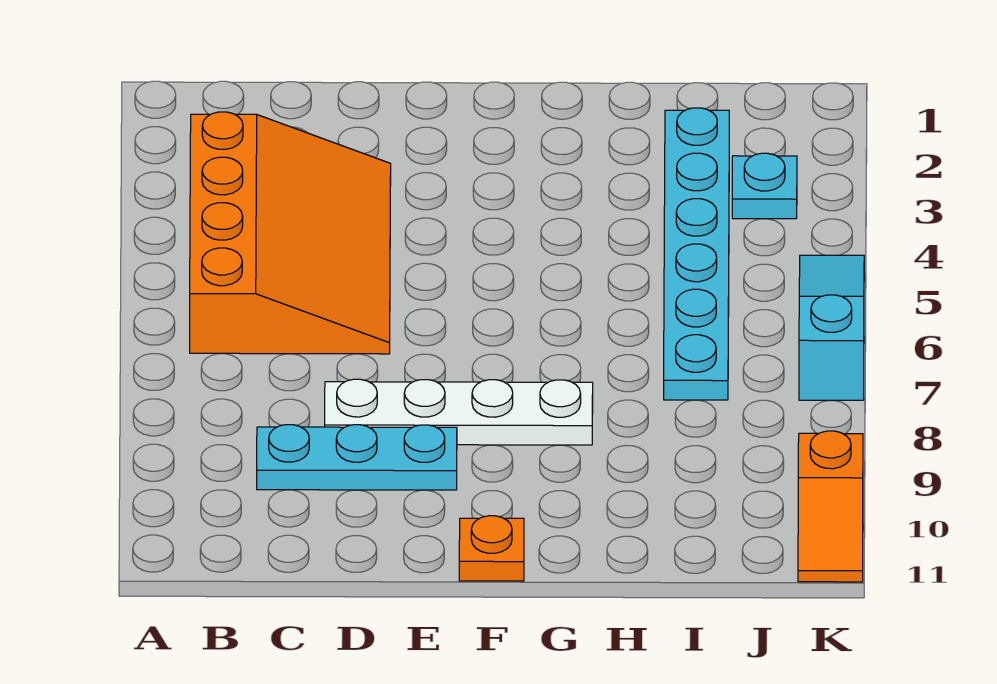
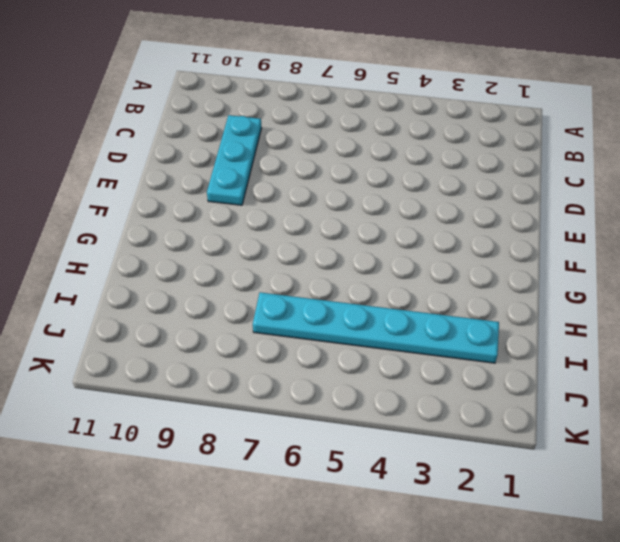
none -> orange 3x4 slope [190,112,391,354]
none -> white 1x4 plate [325,379,593,445]

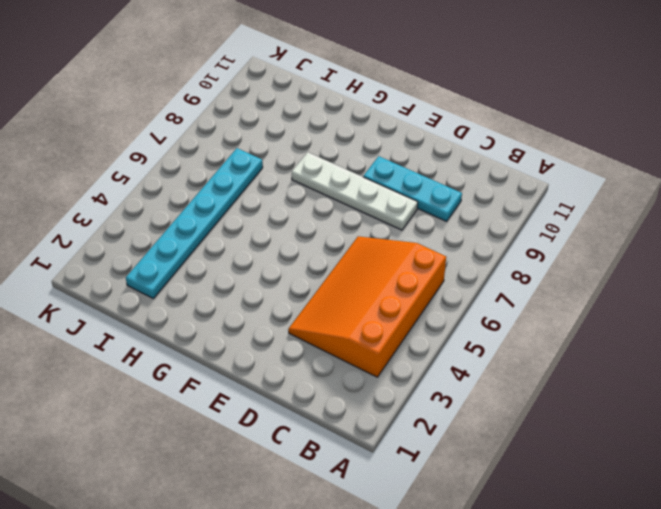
none -> orange 1x1 plate [459,516,524,581]
none -> cyan 1x1 plate [732,153,797,219]

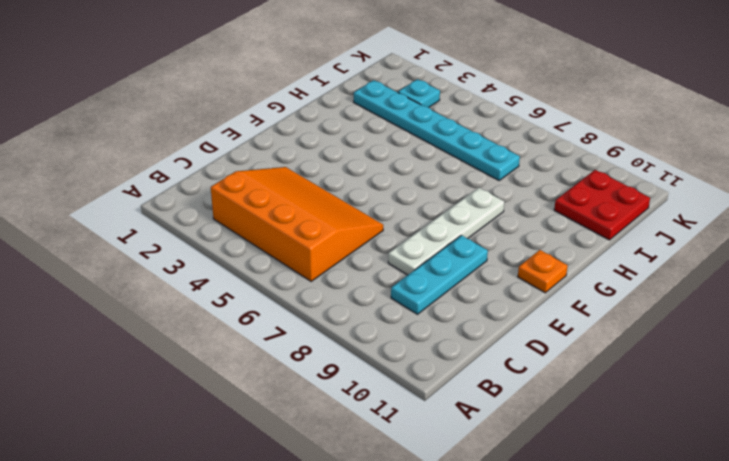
red 2x2 plate [554,170,650,240] -> none
none -> cyan 1x3 slope [799,255,864,400]
none -> orange 1x2 slope [798,431,863,582]

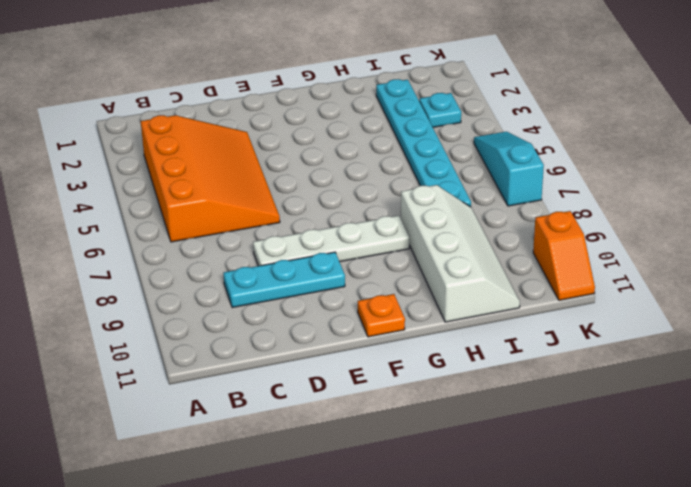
white 2x4 slope [401,185,520,322] -> none

